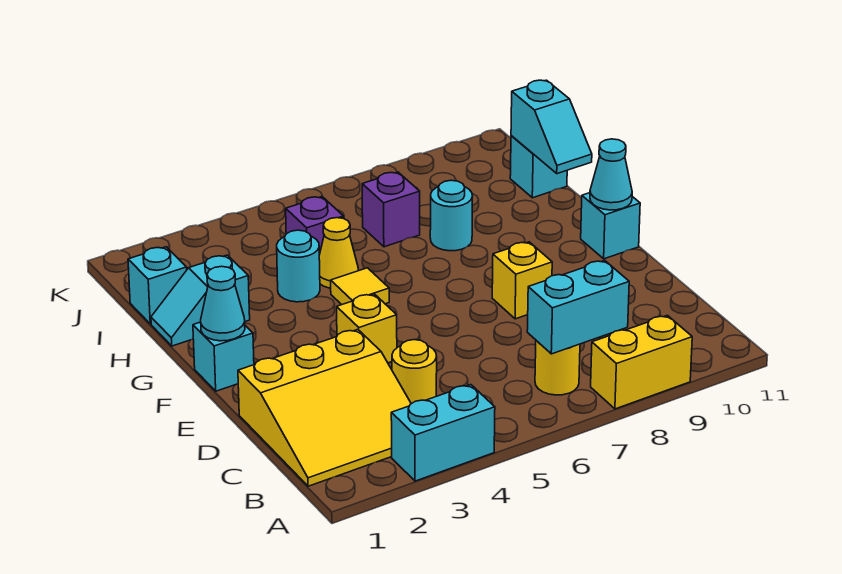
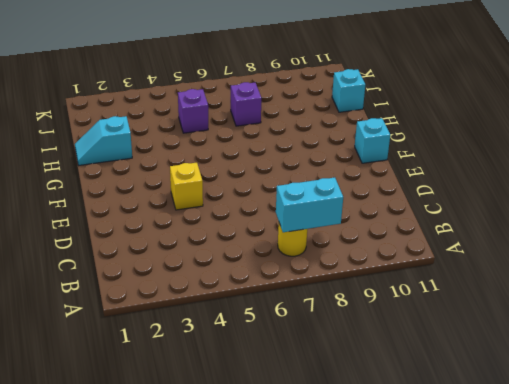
none -> cyan 1x2 brick [391,385,495,481]
none -> yellow 1x2 brick [591,315,692,409]
none -> yellow 3x3 slope [238,330,411,486]

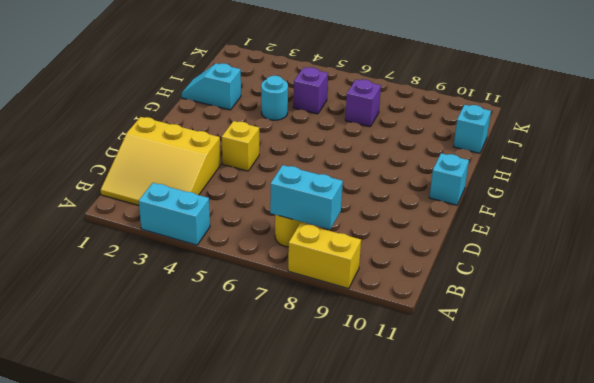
none -> yellow 1x1 round brick [392,340,437,404]
none -> yellow 1x1 brick [492,242,552,319]
none -> cyan 1x1 brick [193,322,254,391]

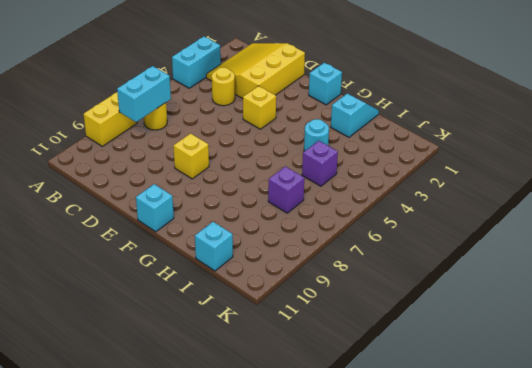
none -> yellow 1x1 tile [331,268,389,305]
none -> yellow 1x1 cone [319,218,358,288]
none -> cyan 1x1 round brick [430,180,472,251]

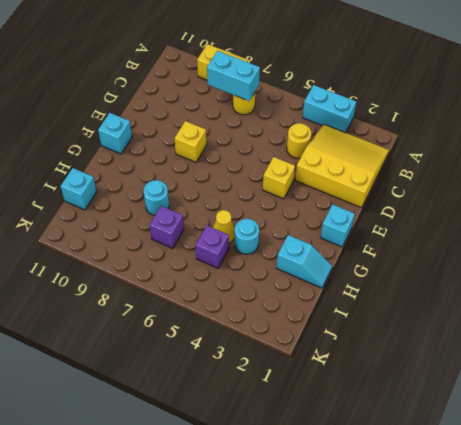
none -> yellow 1x1 tile [331,268,389,305]
none -> cyan 1x1 brick [128,247,187,324]
none -> cyan 1x1 cone [201,266,245,341]

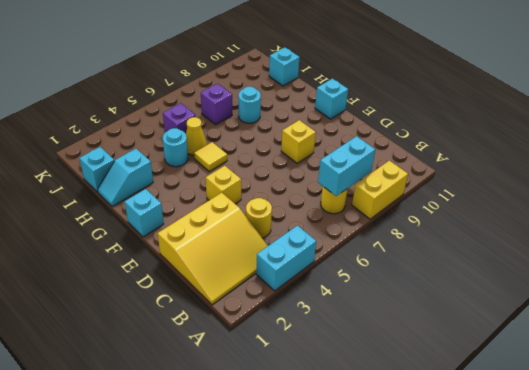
none -> cyan 1x1 cone [201,266,245,341]
none -> cyan 1x1 cone [590,139,632,210]
none -> cyan 1x2 slope [511,80,592,174]

